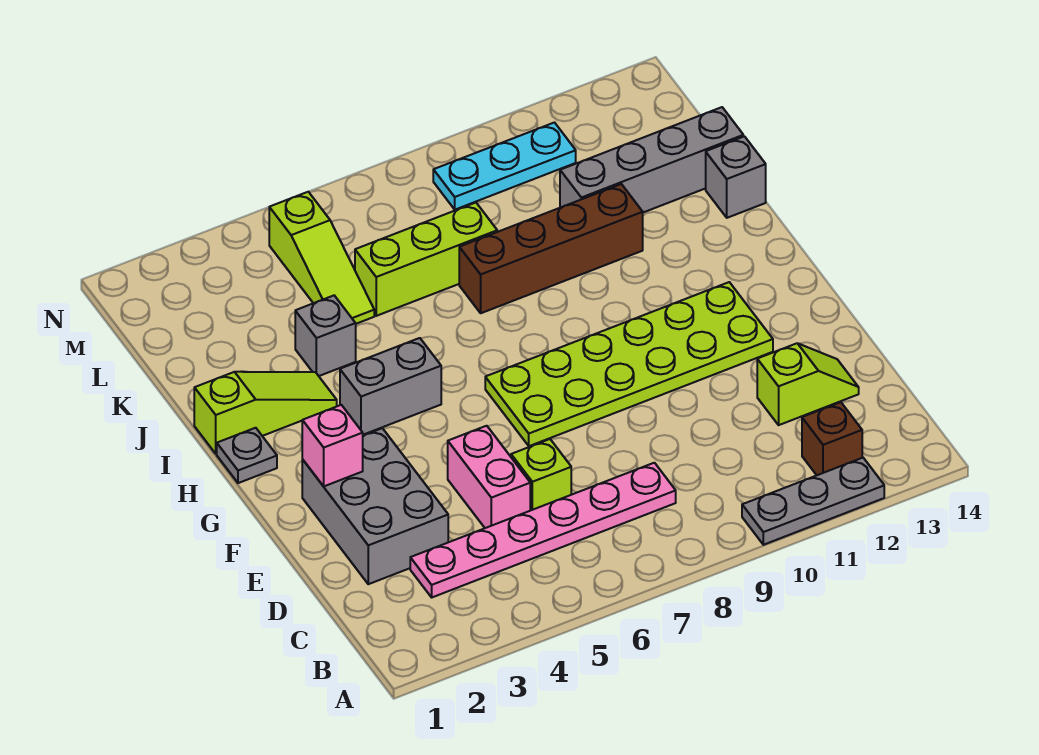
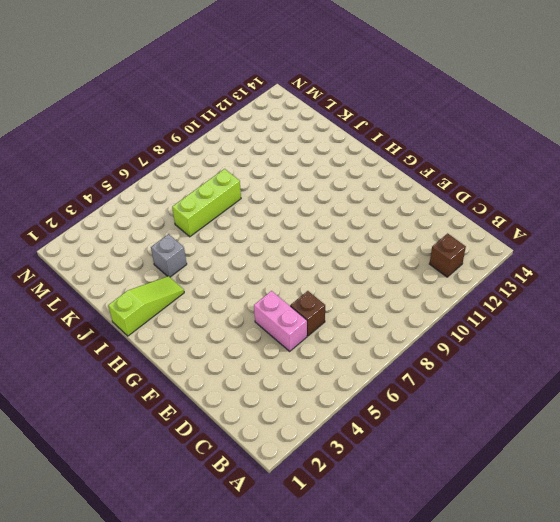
brown 1x1 brick [290,291,325,336] -> lime 1x1 brick [511,439,571,511]
none -> grey 1x3 plate [742,458,884,545]
none -> pink 1x6 plate [410,463,676,597]
none -> grey 2x3 brick [302,428,448,584]

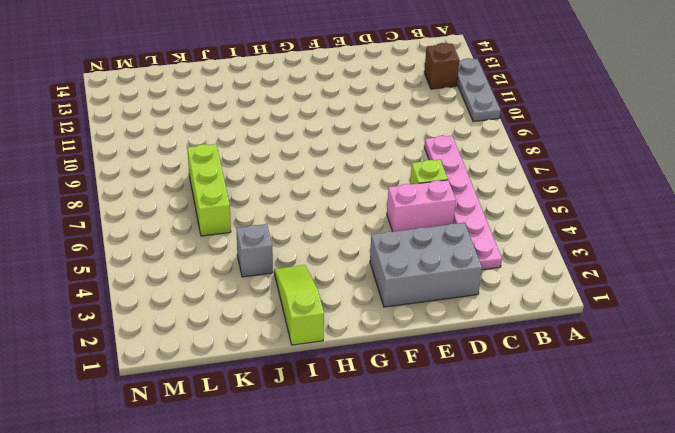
none -> lime 1x2 slope [757,343,859,425]
none -> lime 2x6 plate [485,282,773,446]
none -> grey 1x1 plate [217,428,277,483]

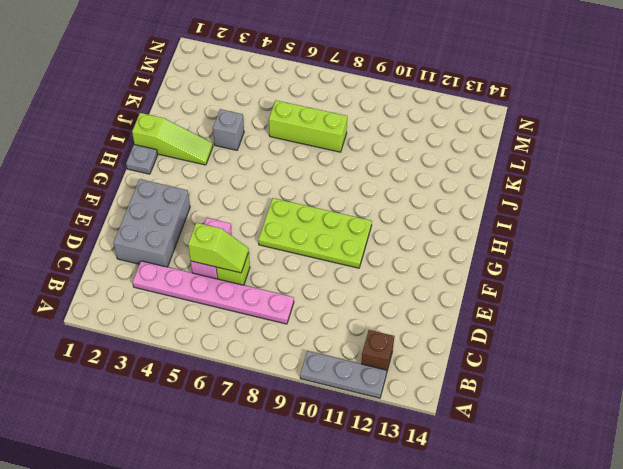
lime 1x2 slope [188,223,249,273] -> lime 1x2 slope moved to [757,343,859,425]
lime 2x4 plate [259,198,372,268] -> lime 2x6 plate [485,282,773,446]
none -> grey 1x2 brick [340,338,441,435]
none -> brown 1x4 brick [459,184,643,313]
none -> grey 1x1 brick [706,136,766,218]

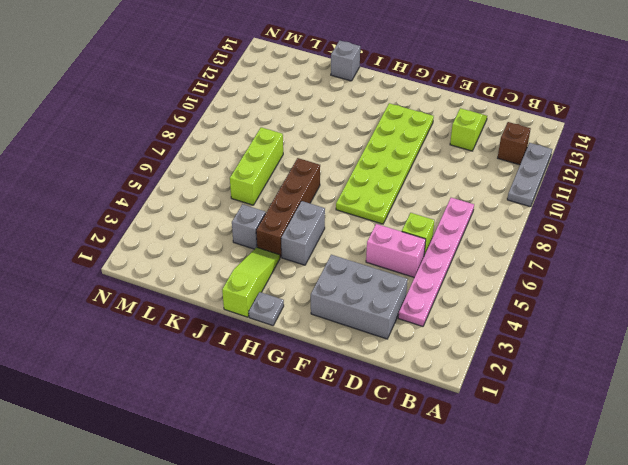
brown 1x4 brick [256,158,320,257] -> brown 1x4 brick moved to [459,184,643,313]
none -> lime 1x3 slope [269,192,374,324]
none -> grey 1x4 brick [560,107,743,212]
none -> cyan 1x3 plate [433,123,576,210]

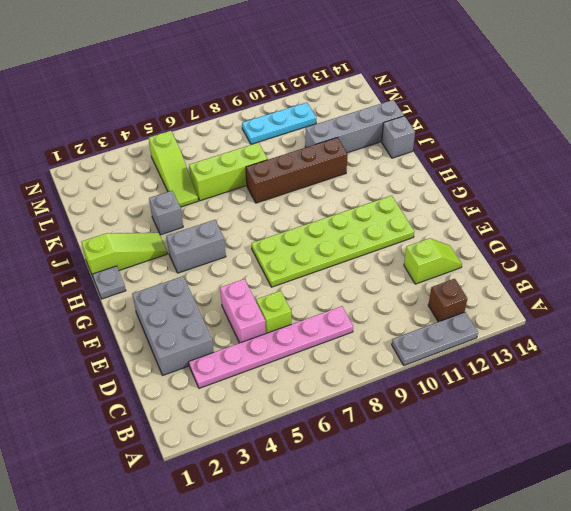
none -> pink 1x1 brick [302,405,363,486]

